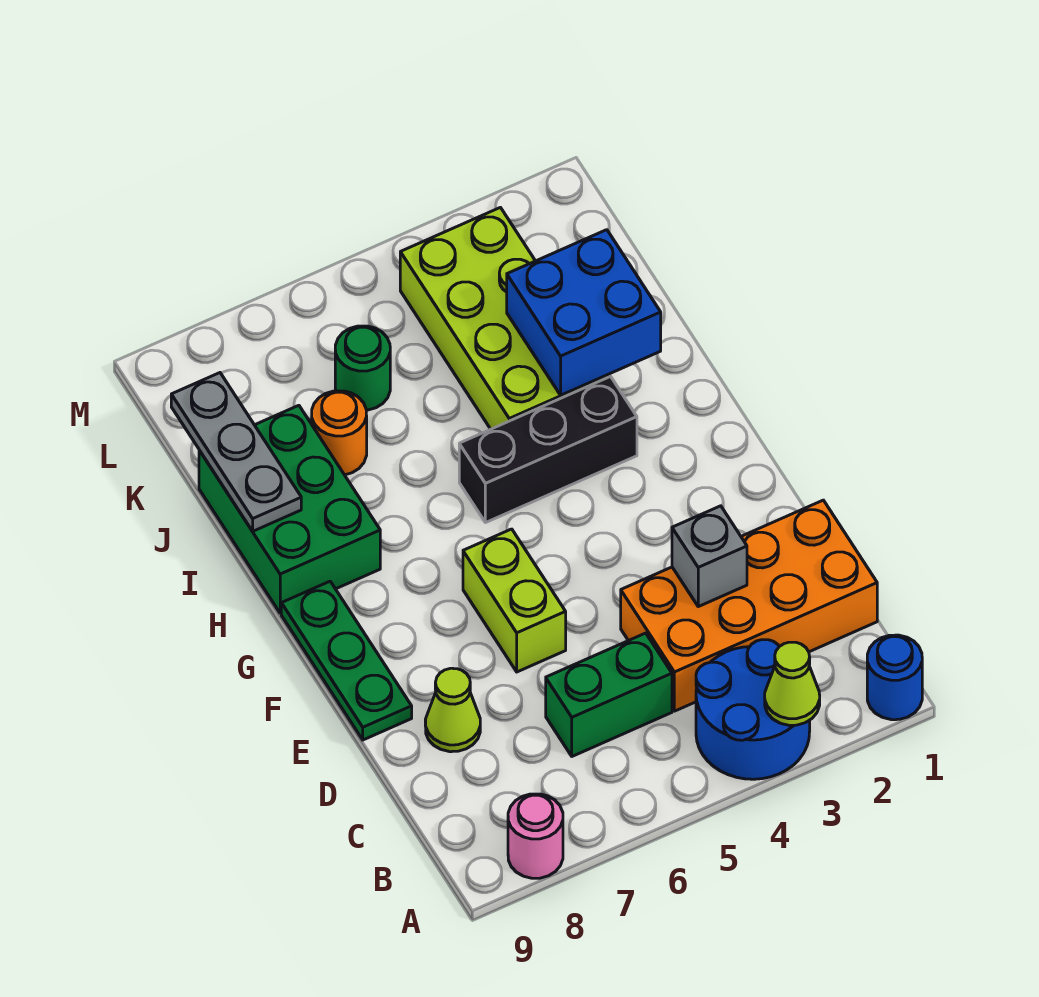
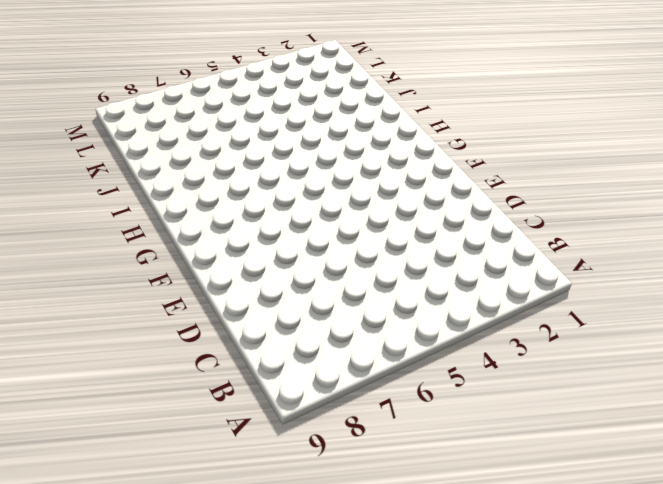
none -> blue 1x1 round brick [867,635,922,720]
none -> blue 2x2 round brick [696,640,810,779]
none -> pink 1x1 round brick [508,794,563,878]

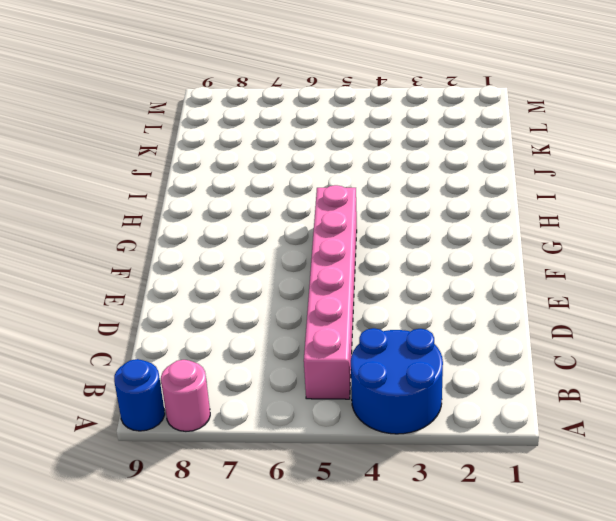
blue 1x1 round brick [114,359,165,431] -> blue 1x1 round brick moved to [867,635,922,720]
pink 1x6 brick [304,185,357,399] -> green 1x2 brick [546,633,672,756]
none -> orange 2x4 brick [621,500,877,711]
none -> lime 1x1 cone [425,668,480,752]
none -> lime 1x2 brick [463,529,566,672]

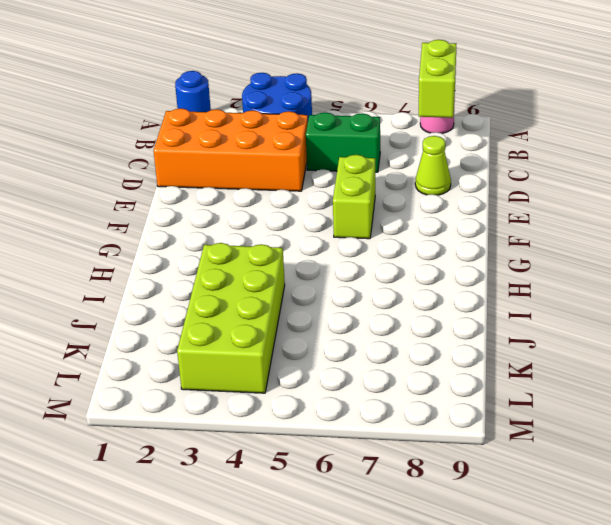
lime 1x2 brick [419,40,456,118] -> none
none -> green 1x3 plate [281,581,412,740]
none -> black 1x3 brick [459,377,637,523]
none -> green 2x3 brick [199,405,380,613]

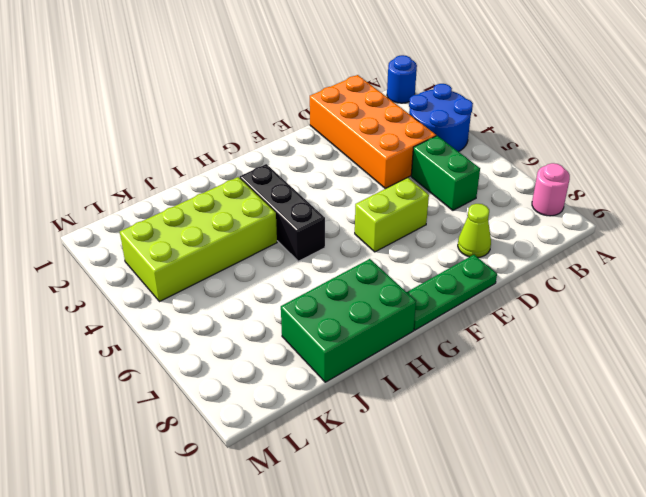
none -> orange 1x1 round brick [312,391,367,475]
none -> green 1x1 round brick [335,326,390,410]
none -> lime 1x1 cone [765,642,820,725]

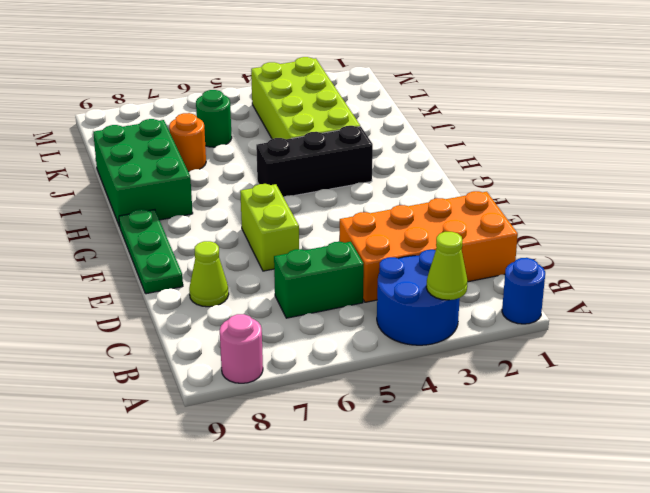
none -> grey 1x1 brick [672,506,747,607]
none -> blue 2x2 brick [507,230,661,395]
none -> grey 1x3 plate [171,373,301,531]

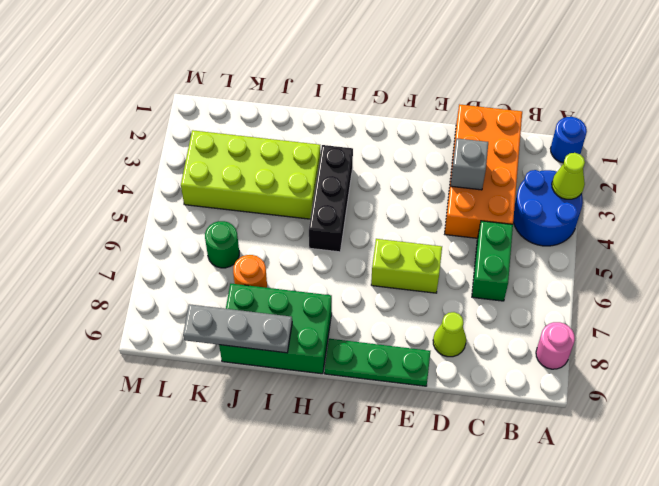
none -> blue 2x2 brick [507,230,661,395]

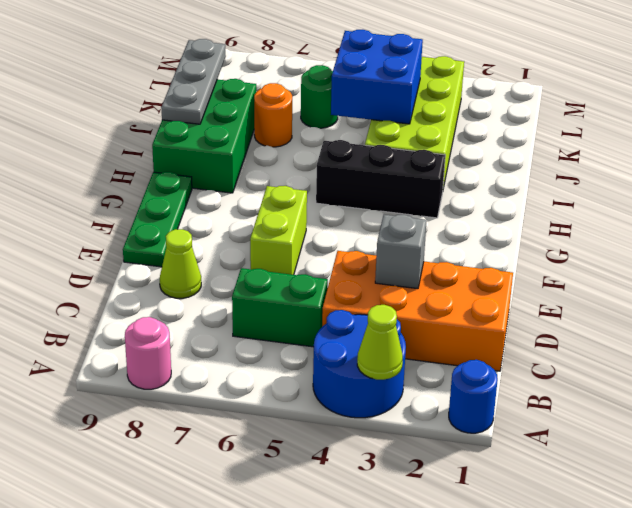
blue 2x2 brick [331,30,423,124] -> blue 2x2 brick moved to [507,230,661,395]

